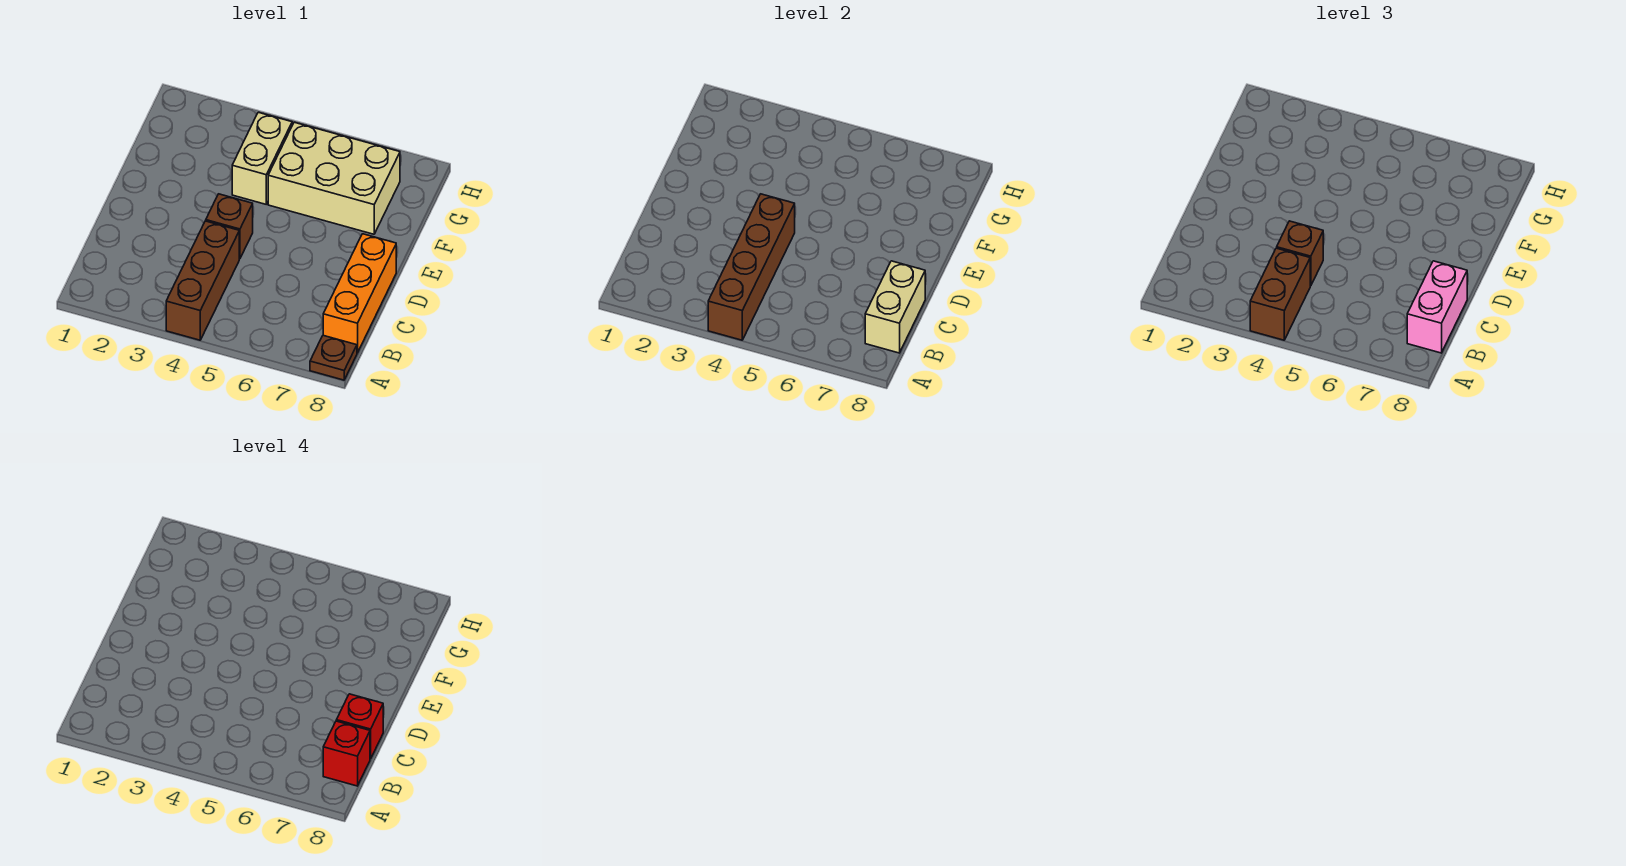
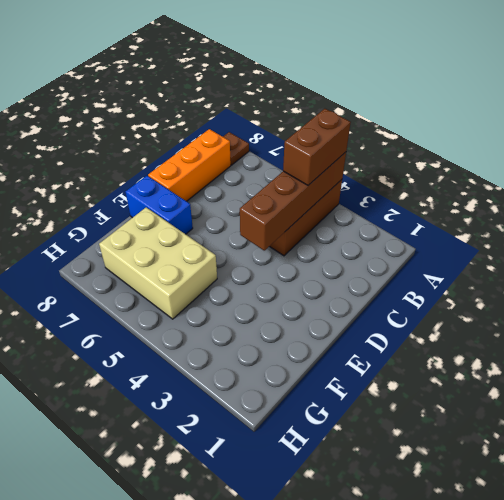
blue 1x2 brick [126,176,193,234] -> none
none -> brown 1x1 brick [206,194,253,259]
none -> tan 1x2 brick [232,112,292,204]
none -> tan 1x2 brick [865,261,925,353]

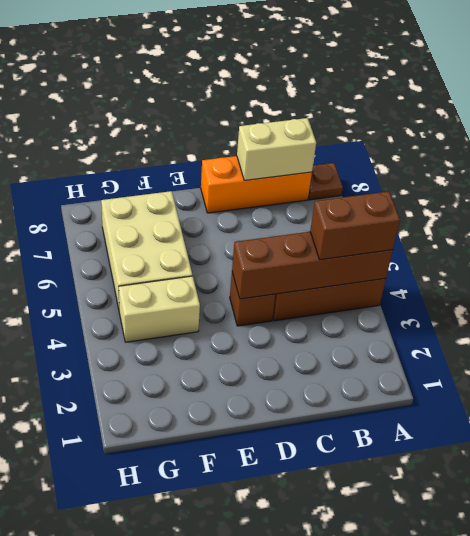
none -> pink 1x2 brick [1407,261,1467,353]
none -> brown 1x1 brick [1277,221,1323,286]
none -> red 1x1 brick [323,721,370,786]

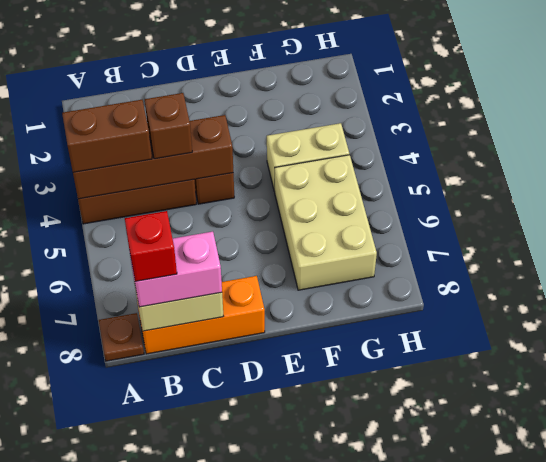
none -> red 1x1 brick [336,694,383,759]

